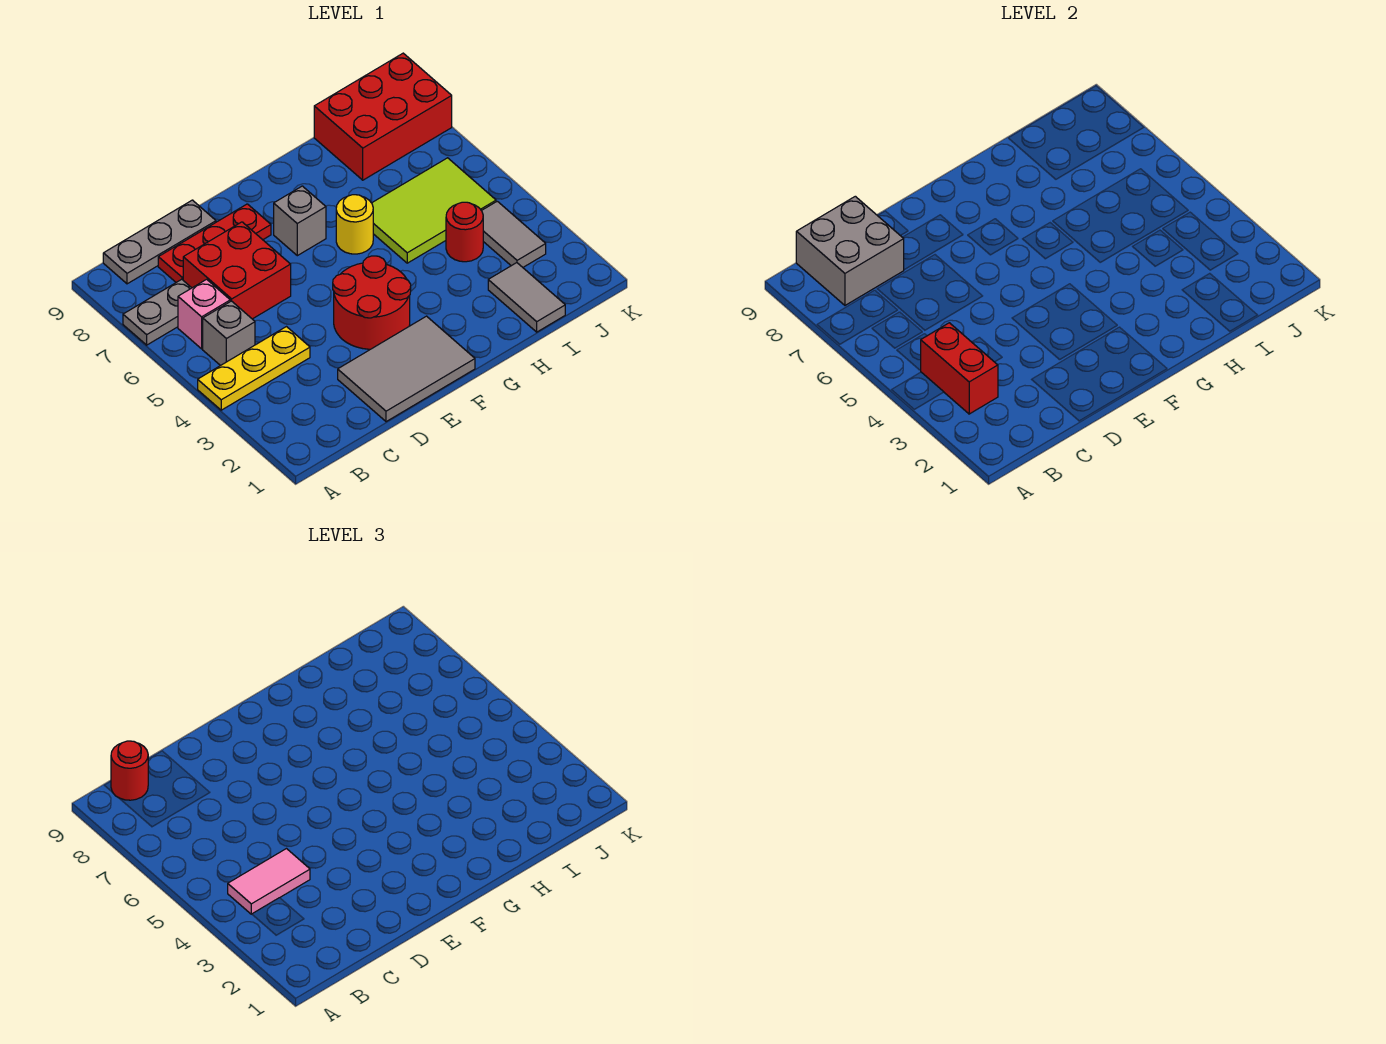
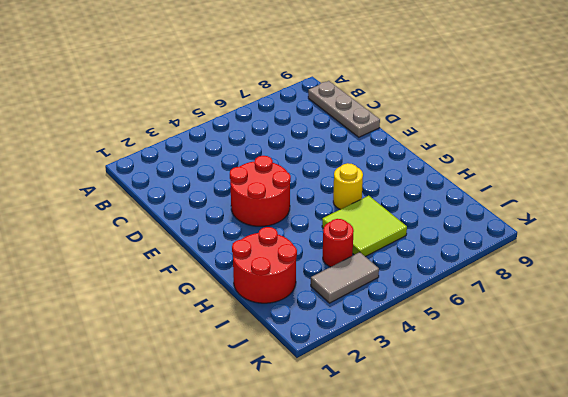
red 2x2 round brick [232,227,297,303] -> grey 1x2 tile [488,263,565,332]
lime 2x2 tile [322,196,407,257] -> lime 2x3 tile [372,158,496,263]
none -> yellow 1x3 plate [198,327,310,410]
none -> grey 1x2 plate [123,279,191,345]
none -> grey 1x1 brick [203,301,255,366]

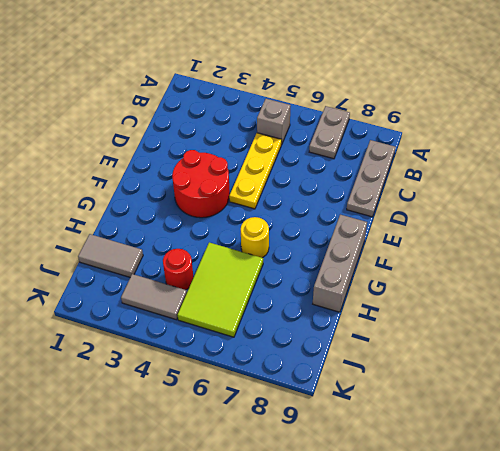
yellow 1x3 plate [229,133,282,209] -> yellow 1x3 plate moved to [198,327,310,410]
grey 1x3 brick [313,215,367,312] -> none
none -> pink 1x1 brick [178,279,230,349]
none -> red 2x2 brick [183,222,291,319]
none -> red 1x3 plate [158,204,271,282]

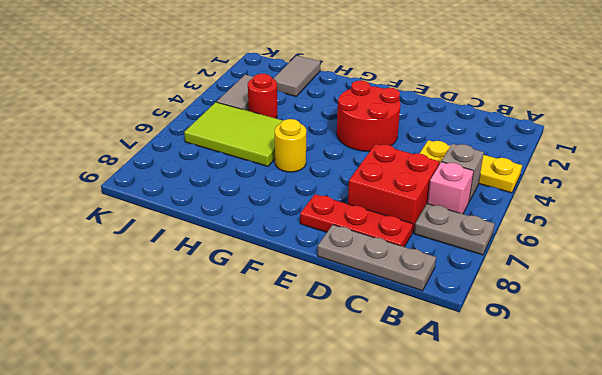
none -> grey 2x3 tile [338,316,475,422]
none -> grey 1x1 brick [274,186,326,256]
none -> red 2x3 brick [314,53,452,180]

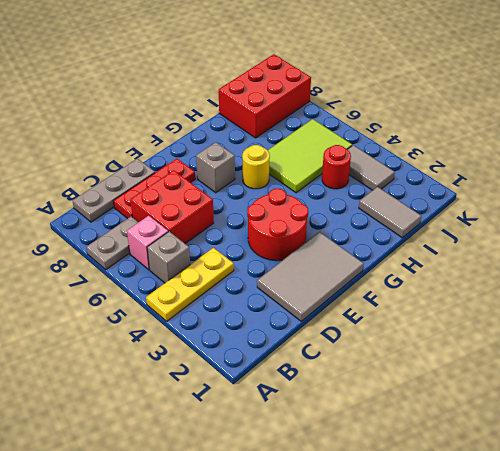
none -> red 1x2 brick [920,323,998,414]
none -> grey 2x2 brick [796,196,904,305]
none -> pink 1x2 tile [228,849,310,914]

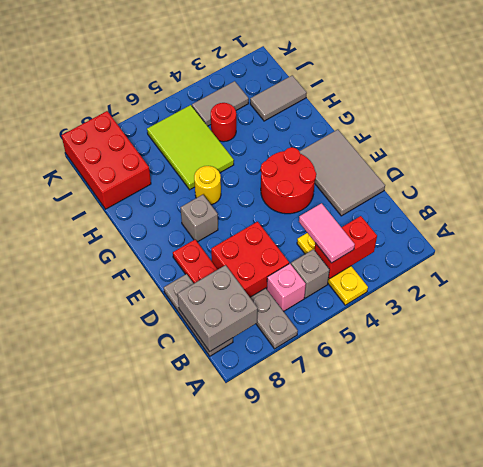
none -> red 1x1 round brick [111,741,148,800]

